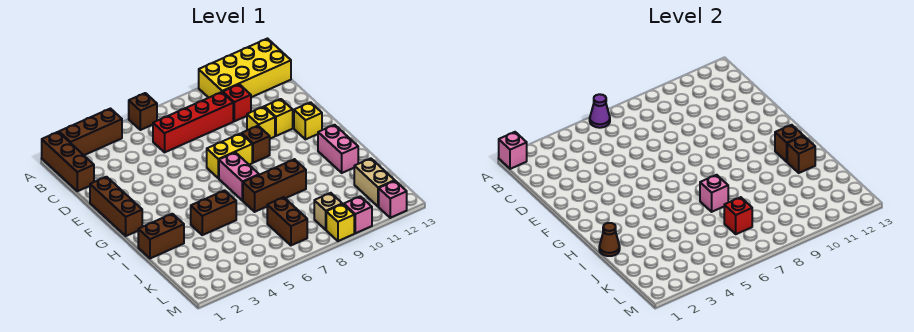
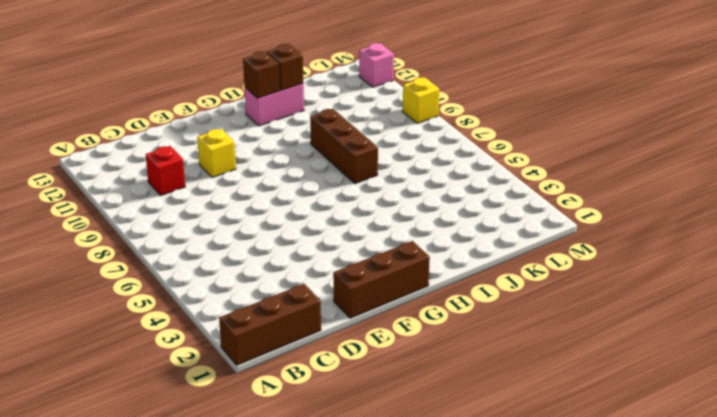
none -> brown 1x3 brick [59,109,122,155]
none -> brown 1x1 brick [129,93,157,130]
none -> yellow 2x4 brick [199,39,291,98]
none -> red 1x4 brick [153,92,233,152]

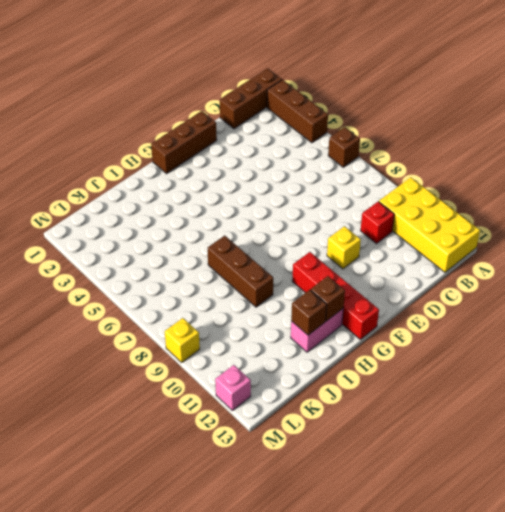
red 1x4 brick [292,252,379,339] -> red 1x4 brick moved to [153,92,233,152]
none -> yellow 1x1 brick [264,99,293,136]
none -> yellow 1x2 brick [207,133,252,178]
none -> brown 1x1 brick [242,126,270,163]
none -> yellow 1x1 brick [294,102,322,139]

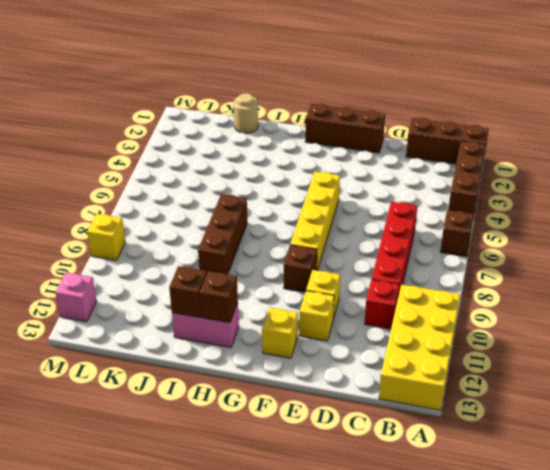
yellow 1x4 brick [290,172,340,271] -> yellow 1x2 brick [207,133,252,178]
tan 1x1 round brick [234,93,258,133] -> none
none -> pink 1x2 brick [219,152,259,201]
none -> brown 1x2 brick [138,214,184,258]
none -> brown 1x2 brick [191,190,236,235]
none -> brown 1x2 brick [267,197,307,245]

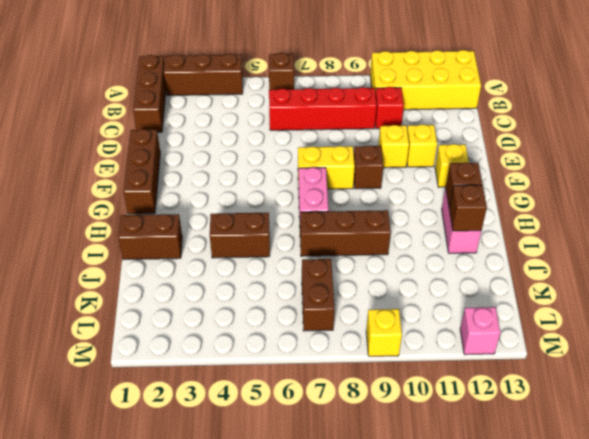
none -> tan 1x2 brick [354,158,395,207]
none -> tan 1x1 brick [314,193,342,230]
none -> pink 1x1 brick [344,196,372,233]
none -> pink 1x1 brick [499,132,527,169]

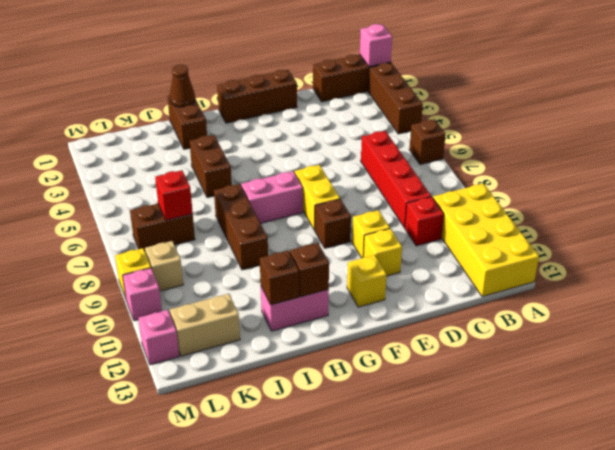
none -> purple 1x1 cone [590,94,610,128]
none -> pink 1x1 brick [700,175,728,212]

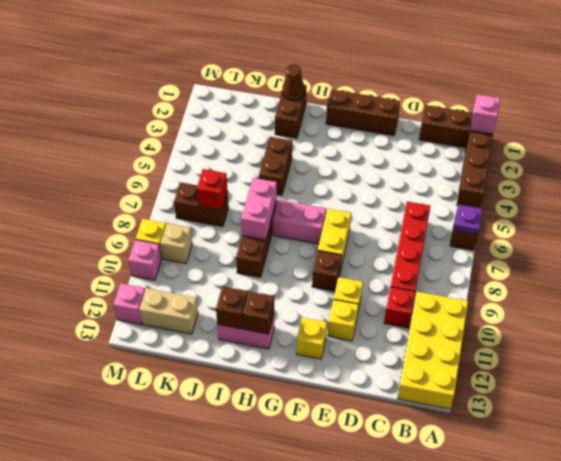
purple 1x1 plate [454,205,482,234] -> purple 1x1 cone [590,94,610,128]
pink 1x2 brick [241,178,277,240] -> pink 1x1 brick [700,175,728,212]

